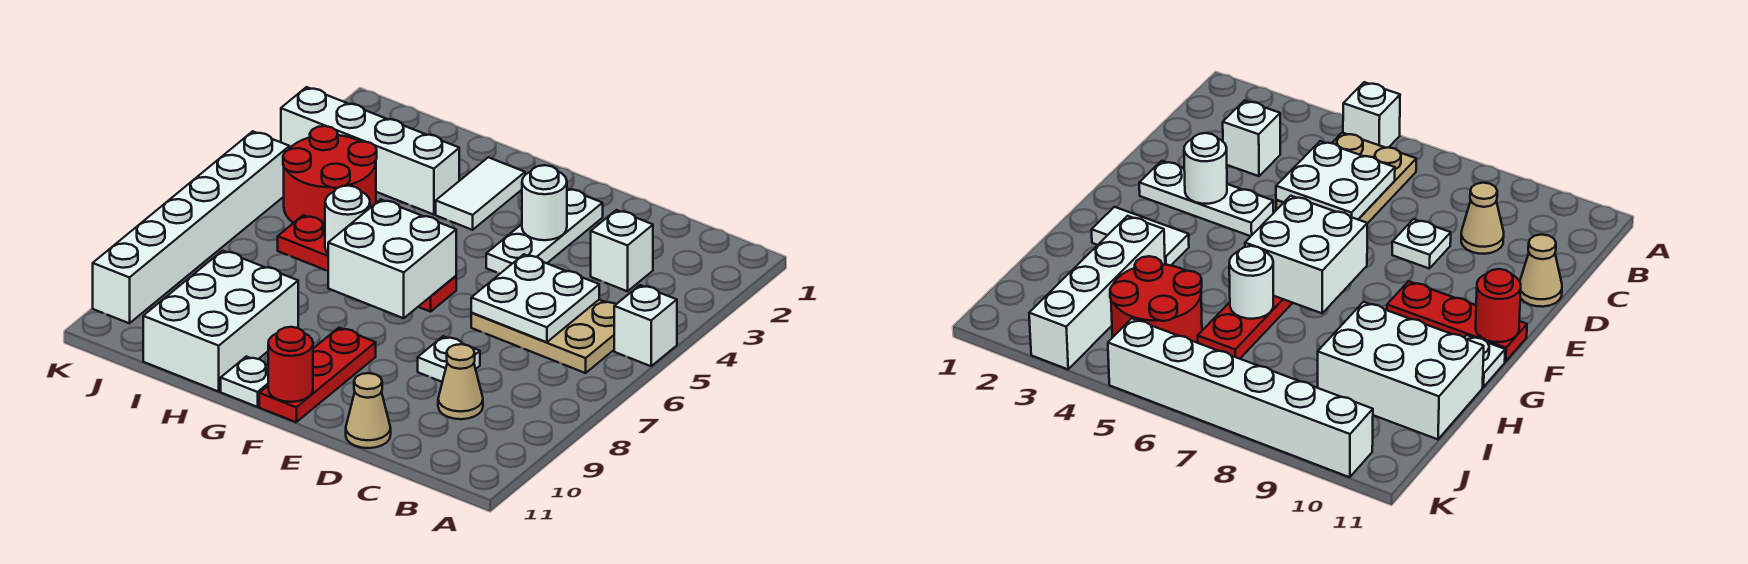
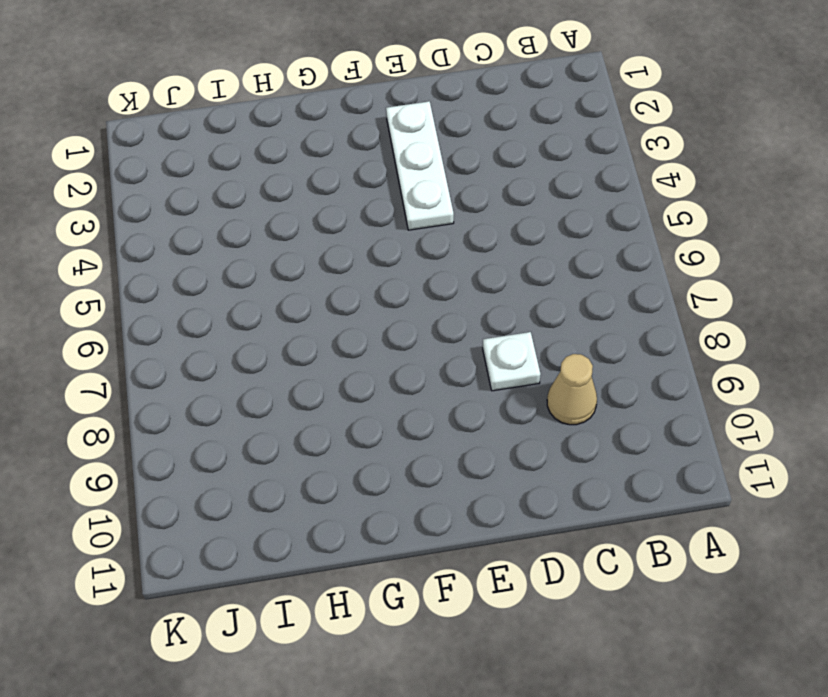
none -> white 1x1 brick [614,285,677,366]
none -> tan 2x3 plate [471,300,616,373]
none -> white 1x1 brick [591,210,653,291]

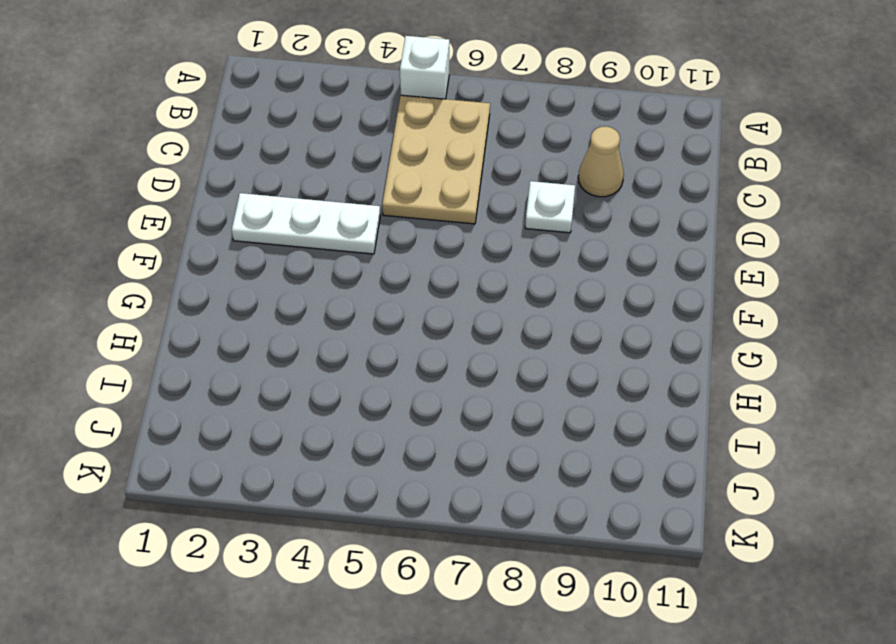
none -> white 1x1 brick [591,210,653,291]
none -> tan 1x1 cone [346,373,391,448]
none -> red 1x4 plate [278,215,456,312]

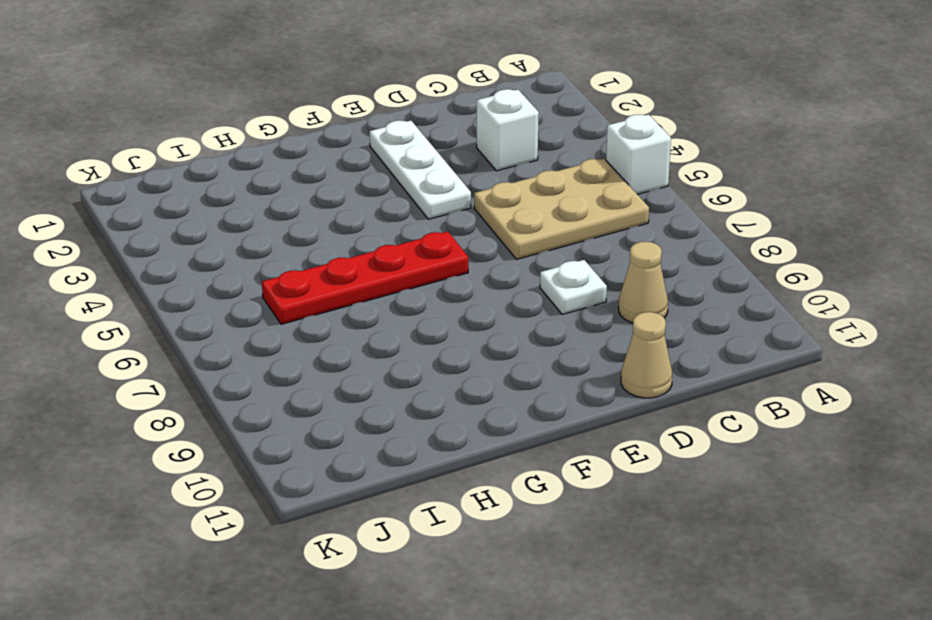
none -> red 1x3 plate [259,328,376,422]
none -> white 1x2 tile [436,157,525,230]
none -> white 1x1 plate [221,357,268,407]

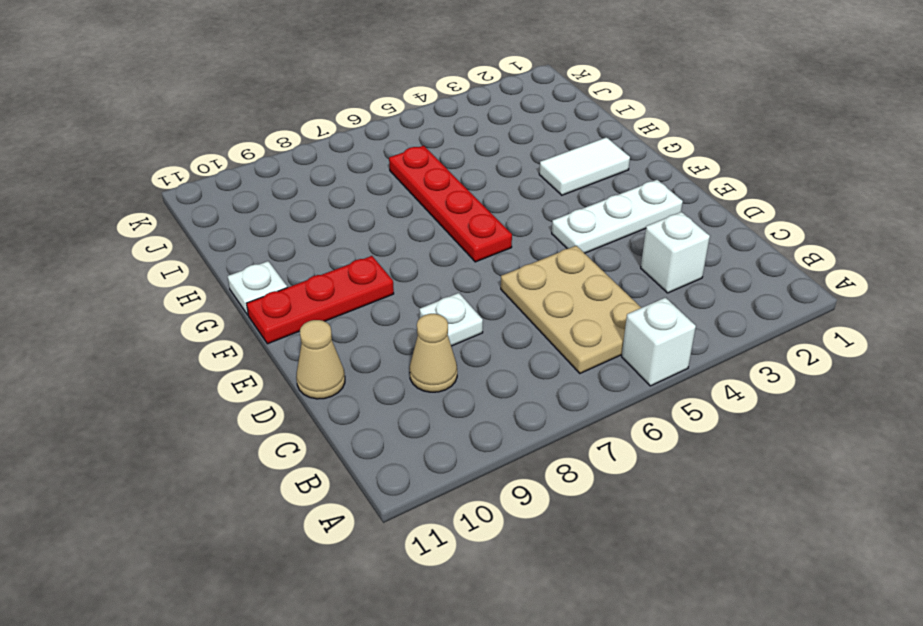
none -> white 1x4 brick [281,87,459,215]
none -> white 2x3 brick [143,251,298,391]
none -> red 2x2 round brick [283,126,377,223]

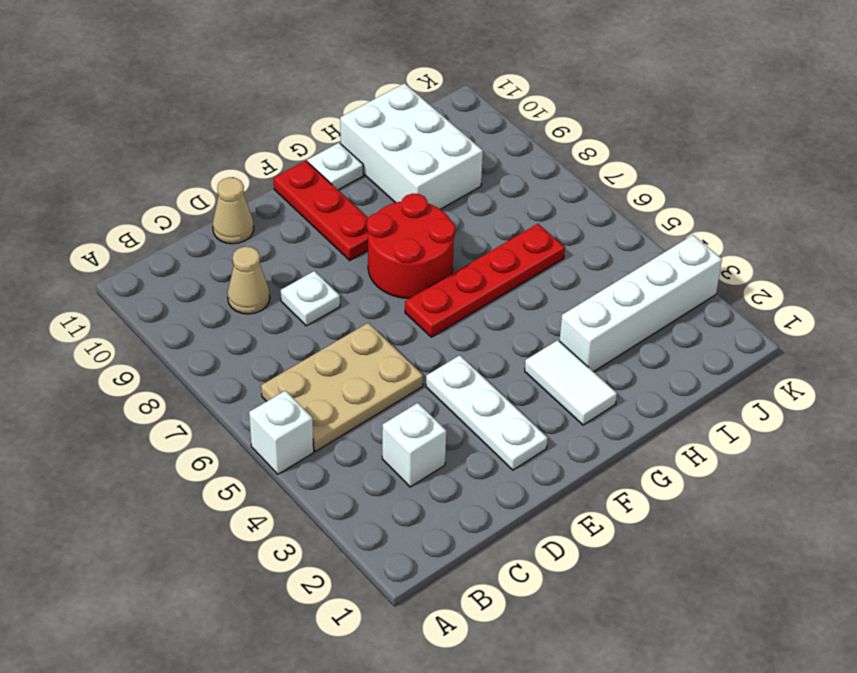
red 2x2 round brick [367,194,455,298] -> red 2x2 round brick moved to [283,126,377,223]
none -> white 1x6 brick [93,131,290,323]
none -> white 2x2 plate [471,254,599,342]
none -> white 1x1 round brick [522,165,567,240]

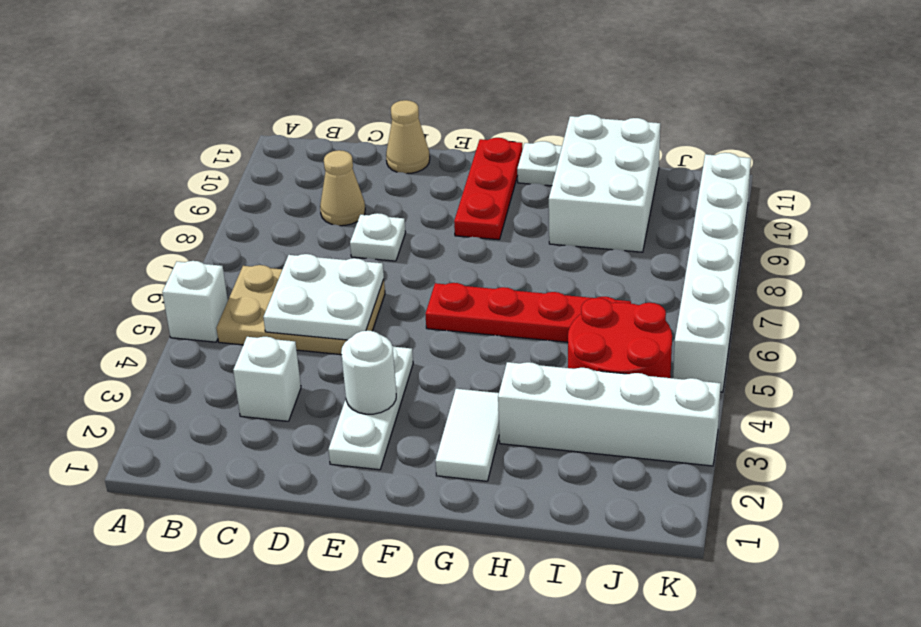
none -> white 2x2 brick [328,199,456,318]
none -> red 1x1 round brick [268,327,313,402]
none -> white 1x1 round brick [325,186,370,253]

